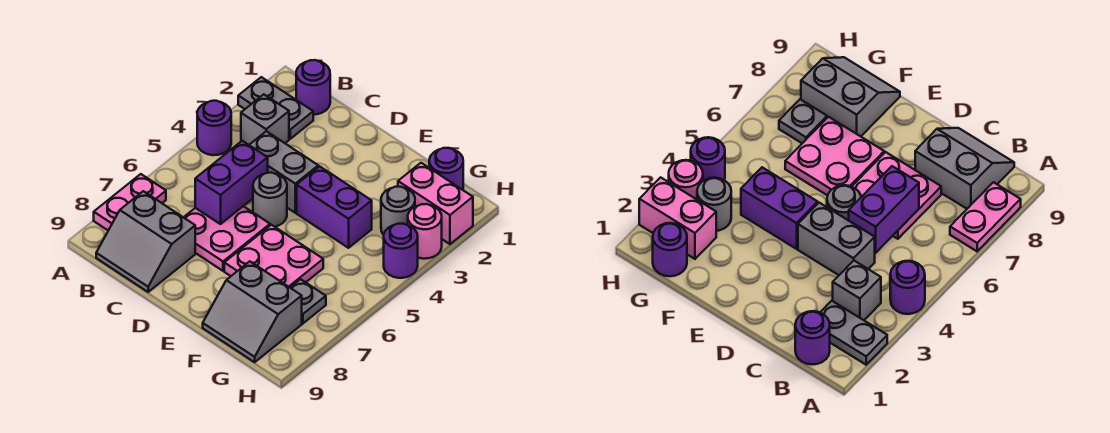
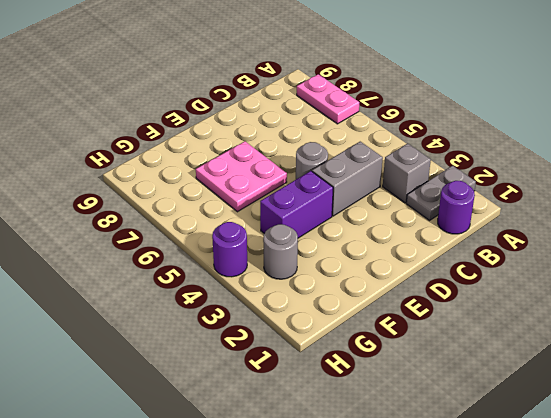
none -> purple 1x1 round brick [197,101,231,155]
none -> grey 2x2 slope [96,191,195,292]
none -> pink 2x2 plate [184,206,270,271]

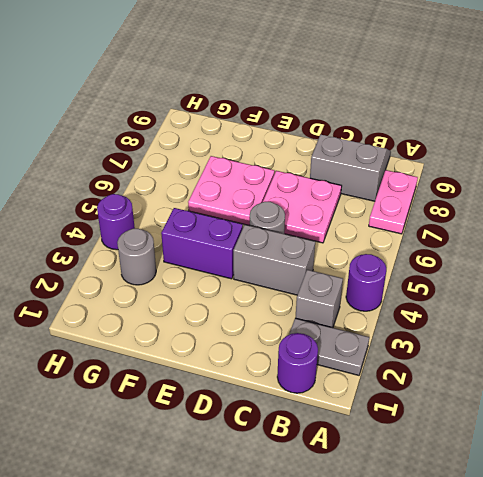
none -> grey 2x2 slope [203,261,302,362]
none -> purple 1x1 round brick [429,148,463,190]
none -> pink 1x2 brick [398,163,473,244]

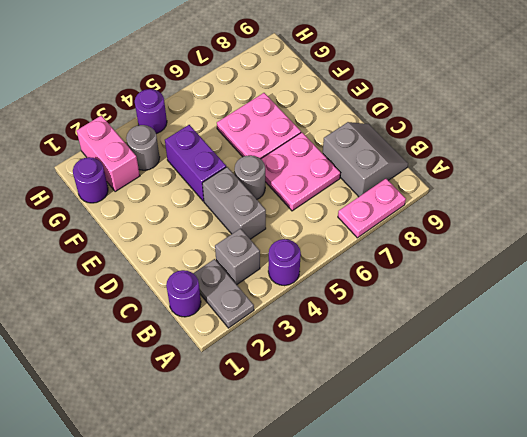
none -> grey 2x2 slope [203,261,302,362]
none -> grey 1x1 plate [290,279,326,324]
none -> pink 1x1 round brick [408,204,442,259]

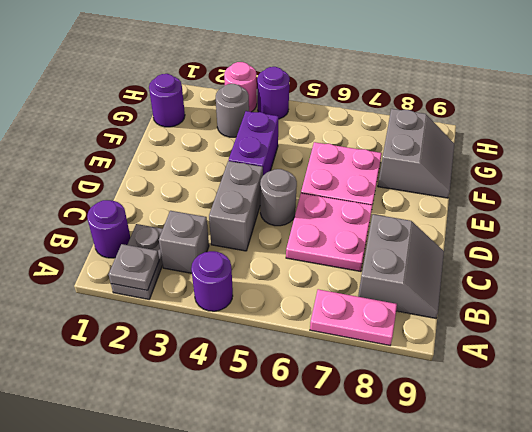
grey 1x1 plate [109,244,159,290] -> grey 1x1 plate moved to [290,279,326,324]
none -> pink 1x2 brick [398,163,473,244]
none -> purple 1x2 brick [195,141,268,224]

